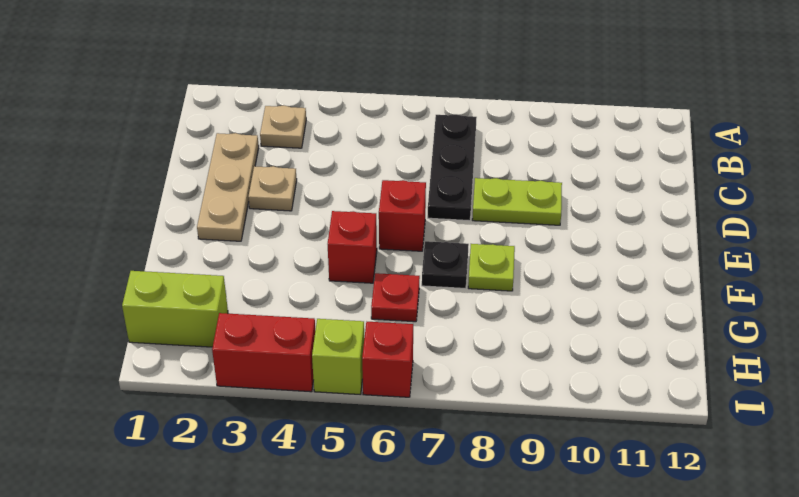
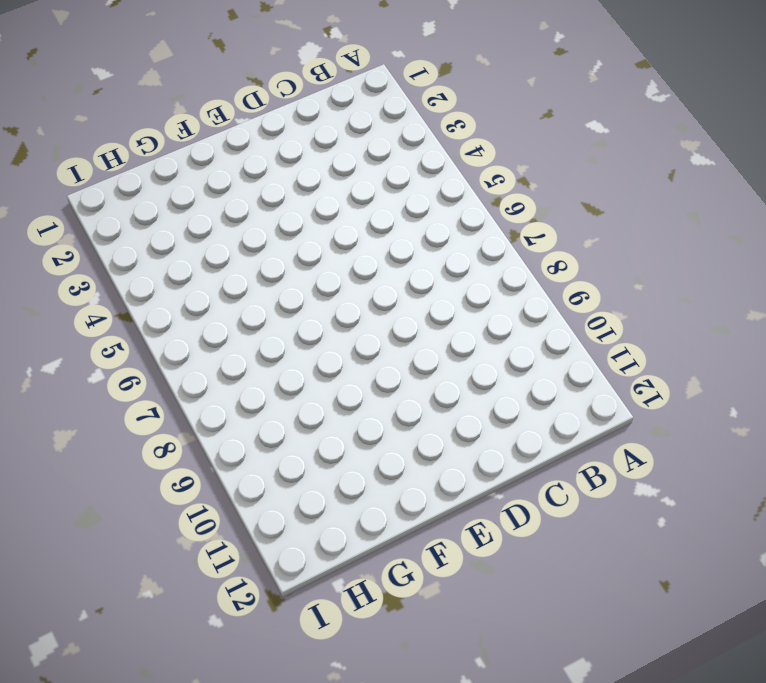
none -> tan 1x1 plate [260,105,306,148]
none -> black 1x3 plate [428,114,477,221]
none -> tan 1x3 plate [197,133,259,241]

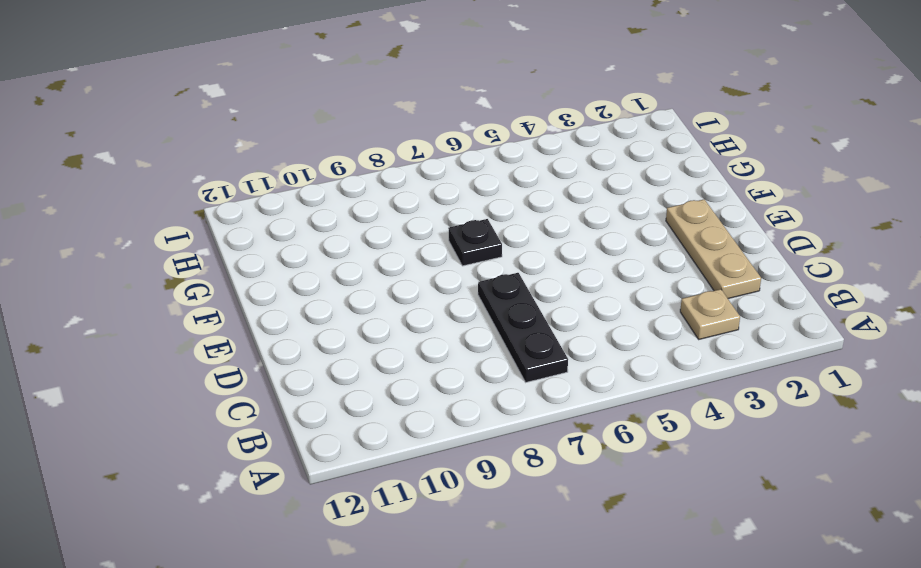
none -> tan 1x1 plate [248,166,297,211]
none -> lime 1x2 plate [472,178,562,225]
none -> red 1x1 brick [379,180,426,251]

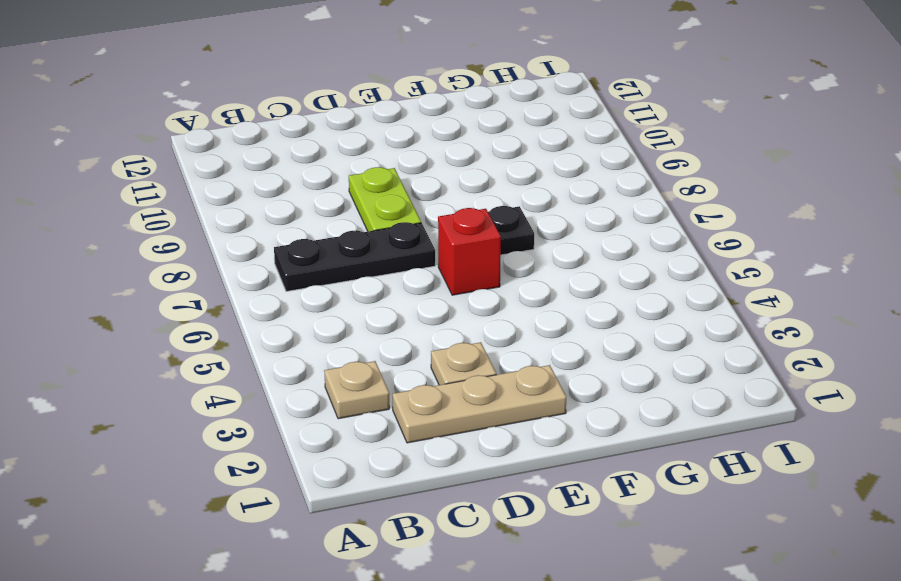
none -> red 1x1 brick [328,211,377,283]
none -> lime 1x1 plate [468,244,515,291]
none -> red 1x1 plate [371,273,420,322]

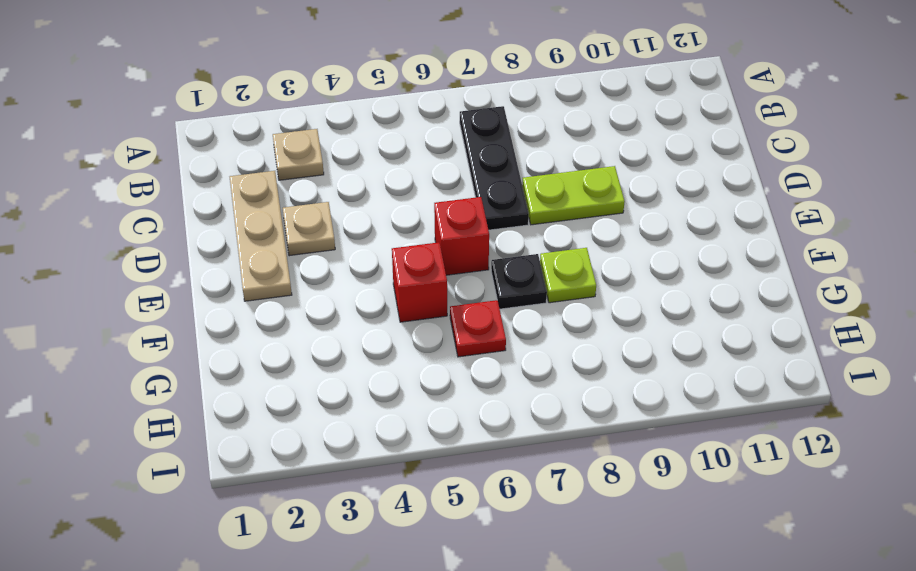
none -> lime 1x2 brick [122,271,228,347]
none -> red 1x2 brick [212,313,315,392]
none -> lime 1x1 brick [312,319,364,394]

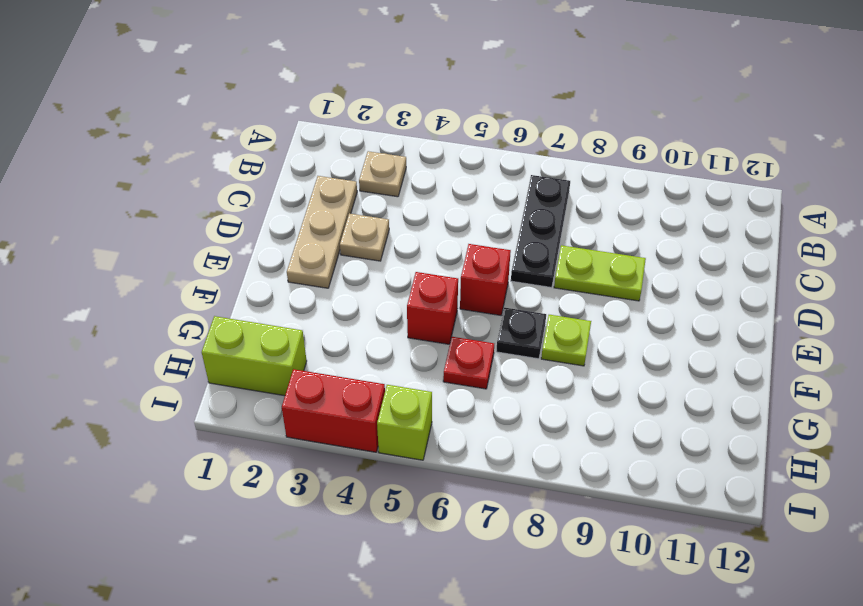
none -> red 1x1 brick [362,322,413,397]

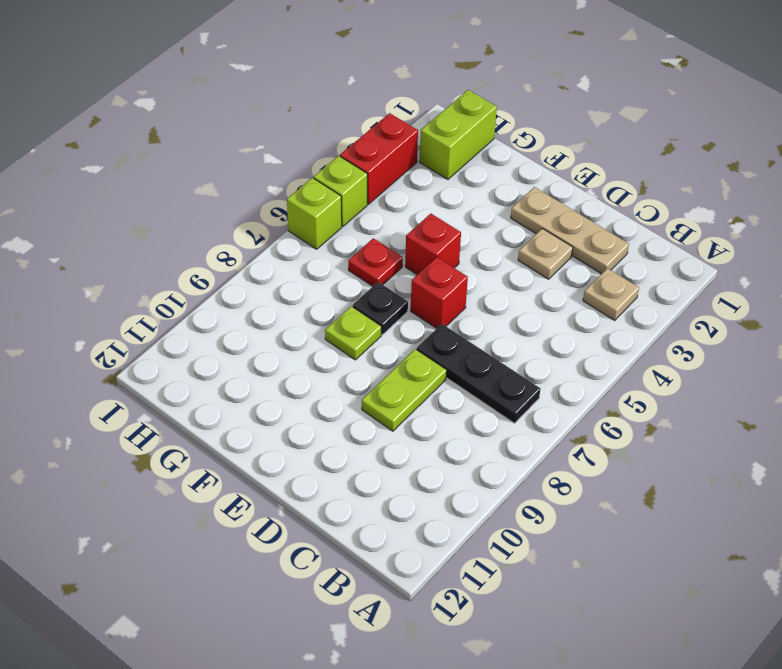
lime 1x1 brick [287,178,342,249] -> red 1x1 brick [362,322,413,397]

